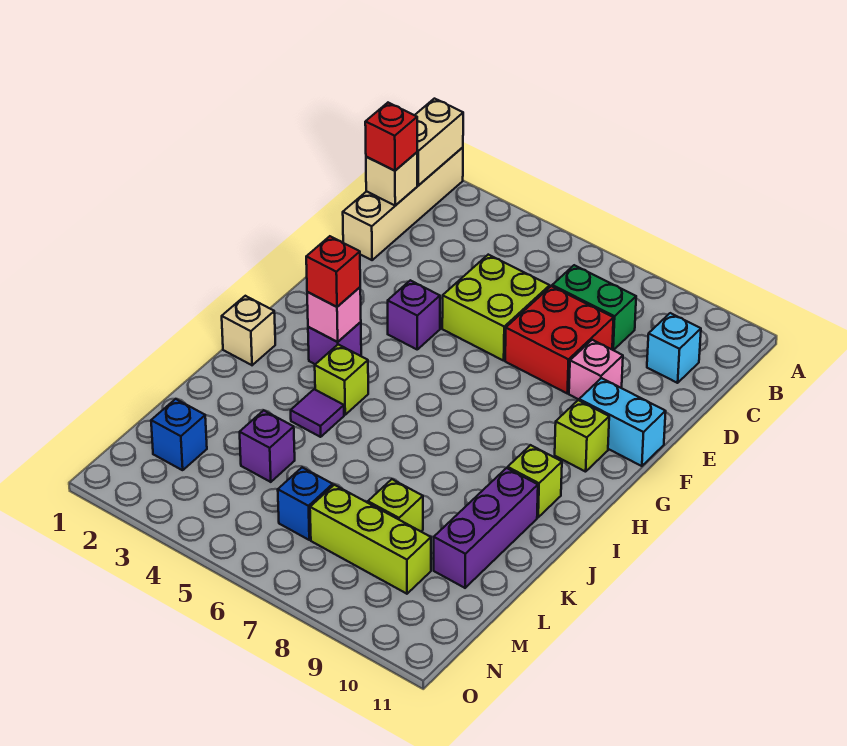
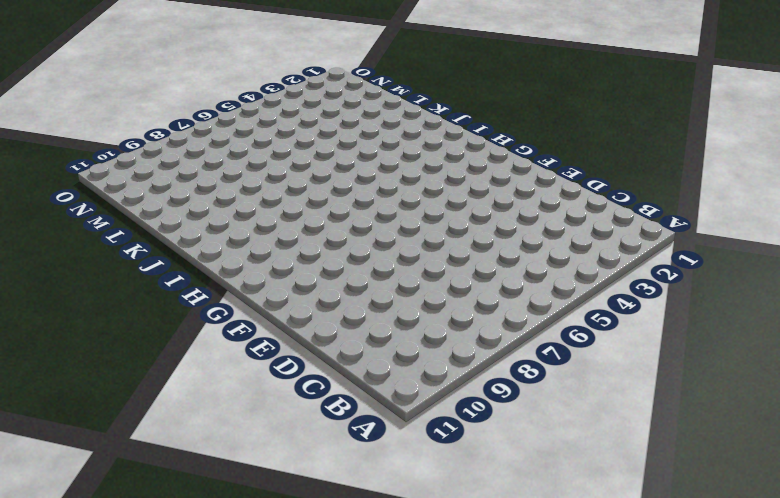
none -> tan 1x4 brick [343,147,463,260]
none -> green 1x2 brick [552,265,636,350]
none -> cyan 1x1 brick [647,313,701,383]

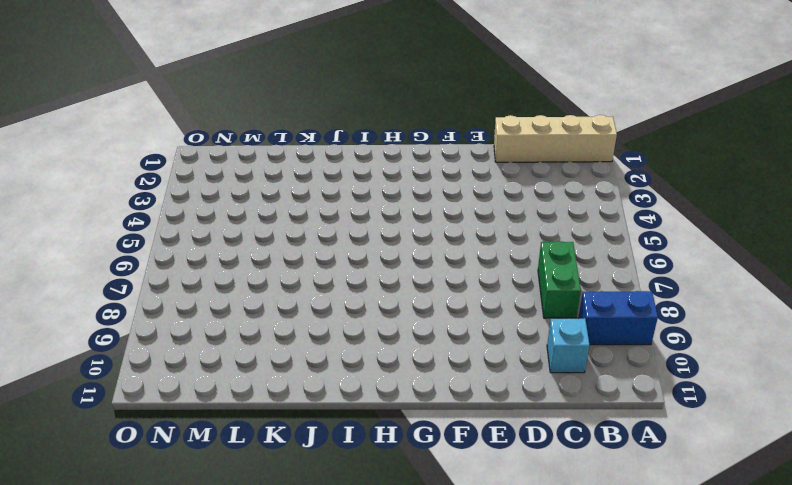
blue 1x2 brick [578,291,658,345] -> none
none -> lime 2x2 brick [442,255,550,361]
none -> red 2x2 brick [505,286,613,393]
none -> pink 1x1 brick [569,340,623,399]

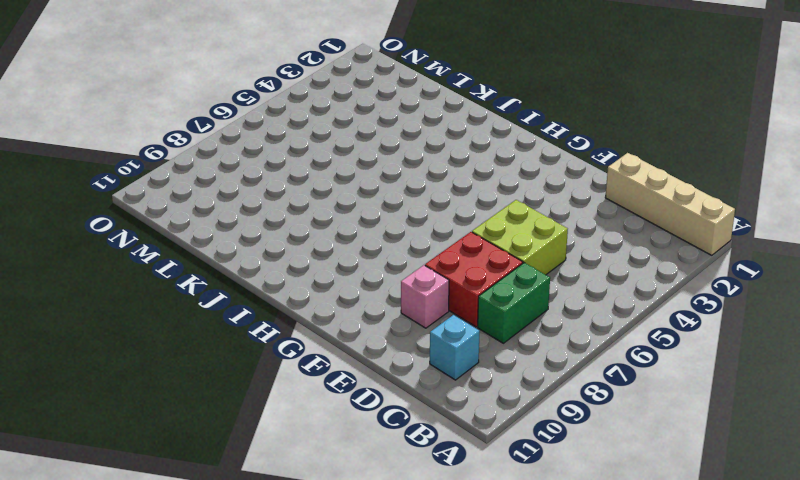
none -> purple 1x1 brick [388,280,440,349]
none -> cyan 1x2 brick [579,378,666,466]
none -> lime 1x1 brick [555,400,609,472]

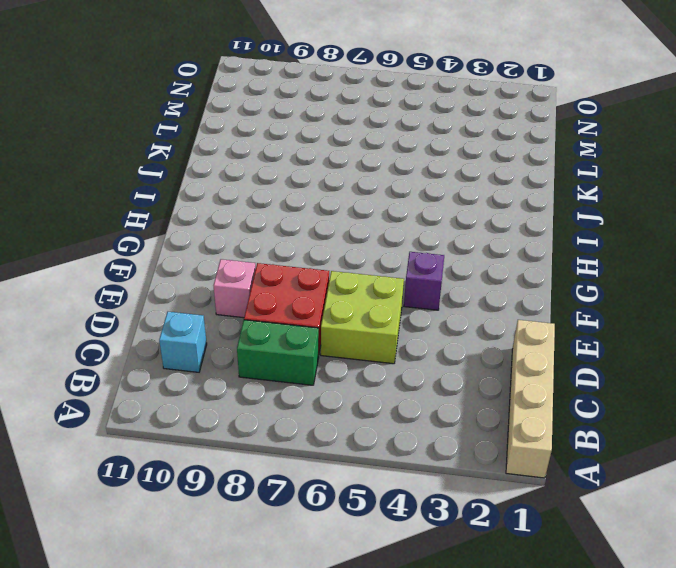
none -> cyan 1x2 brick [579,378,666,466]
none -> lime 1x1 brick [555,400,609,472]
none -> purple 1x1 brick [308,322,361,364]

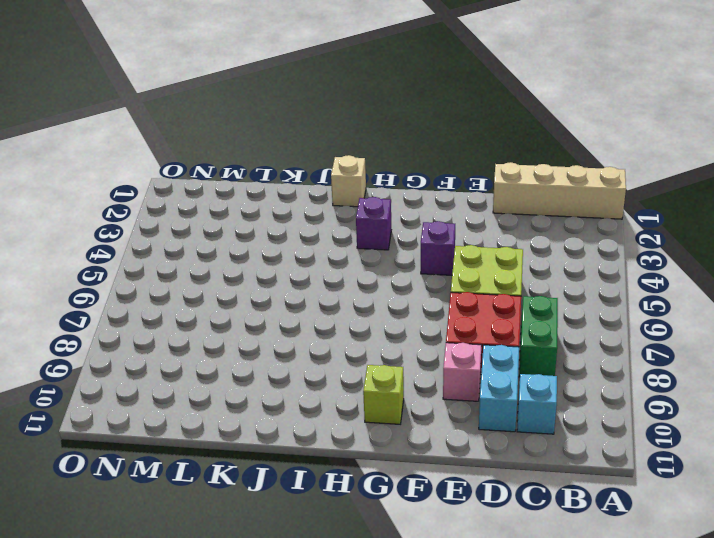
cyan 1x2 brick [479,345,519,432] -> cyan 1x2 brick moved to [579,378,666,466]
none -> lime 1x1 brick [315,344,368,415]
none -> lime 1x1 brick [508,445,562,517]
none -> purple 1x1 tile [291,389,344,437]

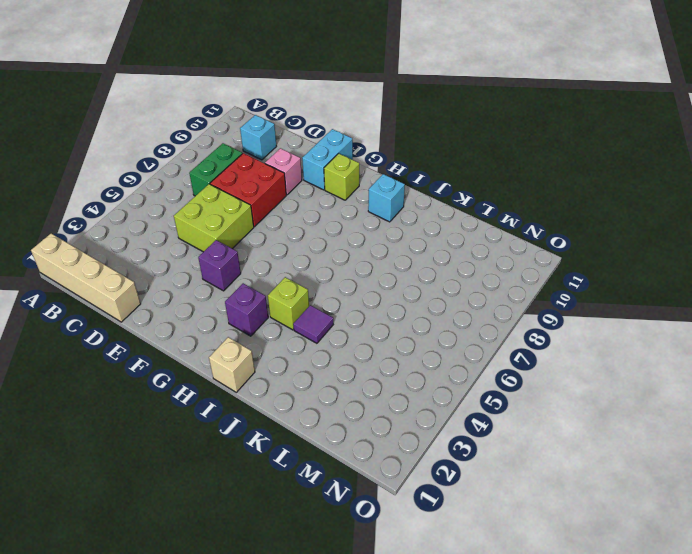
cyan 1x1 brick [368,174,405,222] -> lime 1x1 brick [508,445,562,517]
none -> purple 1x3 brick [434,468,538,588]
none -> purple 1x1 brick [240,410,295,482]
none -> lime 1x1 brick [368,479,423,531]

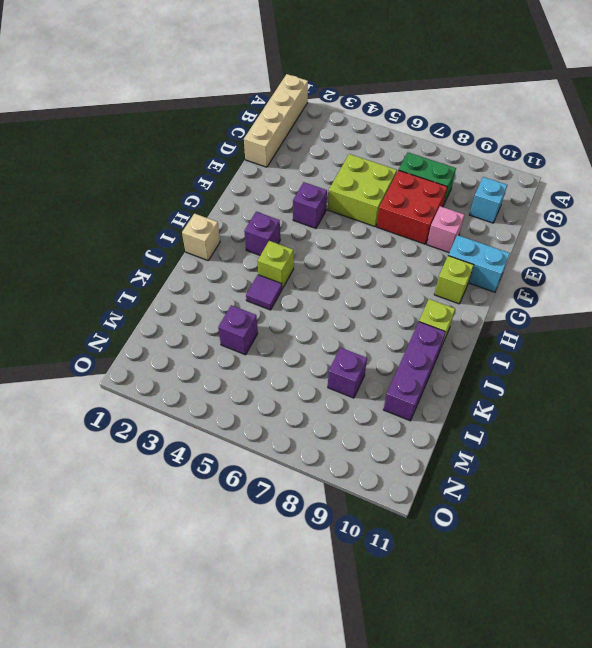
purple 1x1 brick [328,348,367,398] -> lime 1x1 brick [368,479,423,531]
none -> blue 1x1 brick [151,399,207,470]
none -> blue 1x1 brick [278,467,333,540]
none -> lime 1x3 brick [310,485,431,594]

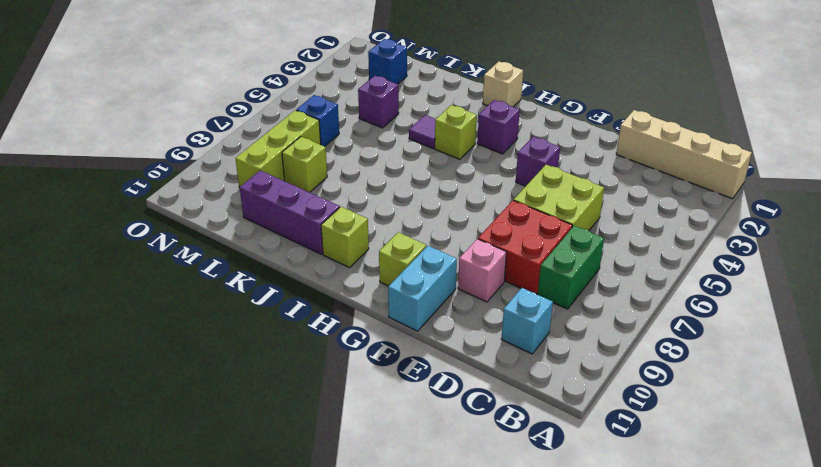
none -> tan 1x2 brick [415,99,463,185]
none -> tan 1x1 brick [366,152,417,205]
none -> pink 1x1 brick [307,287,361,342]

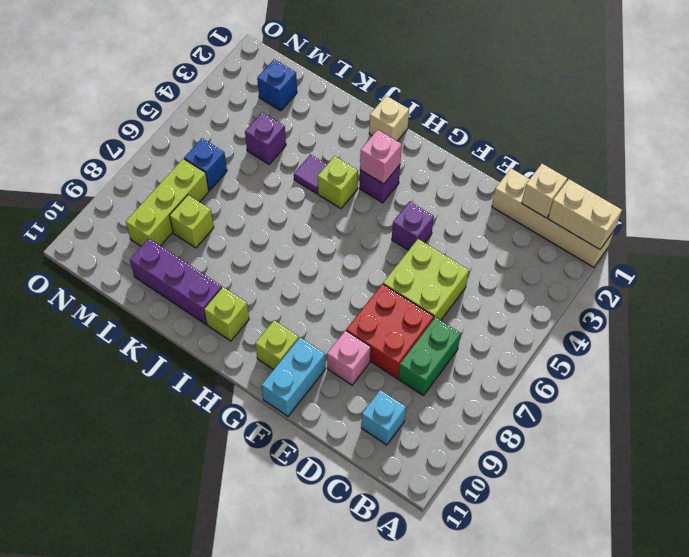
none -> red 1x1 brick [365,103,417,171]
none -> red 1x1 brick [306,236,360,307]

